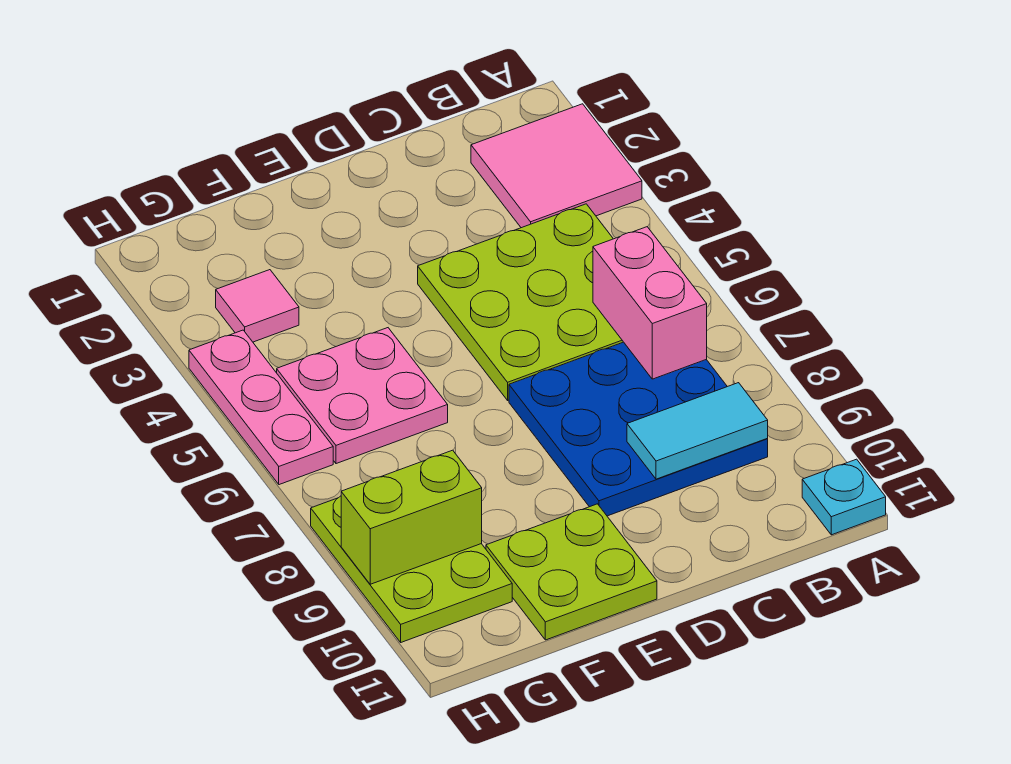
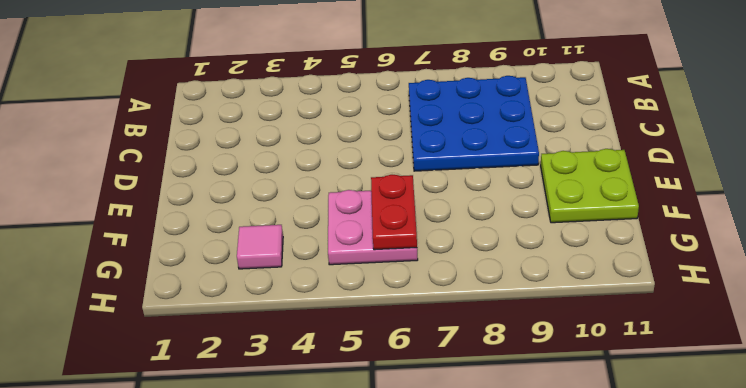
red 1x2 plate [371,175,417,250] -> none
none -> pink 2x2 tile [471,104,642,228]
none -> cyan 1x1 plate [802,459,886,535]
none -> lime 3x3 plate [418,204,623,400]

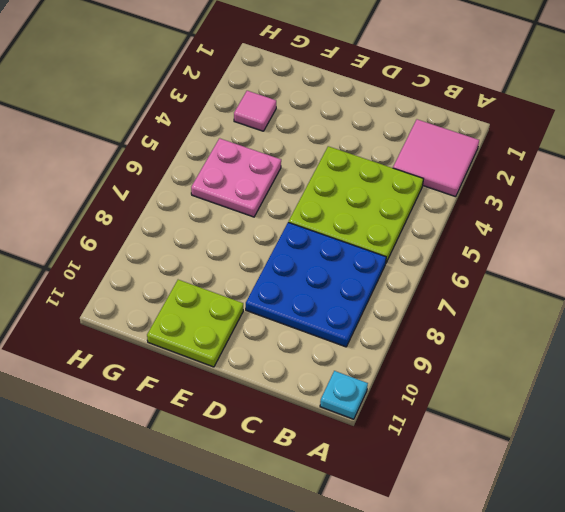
none -> lime 2x3 plate [311,496,512,642]
none -> pink 1x3 plate [189,330,333,485]
none -> pink 1x2 brick [593,227,707,379]

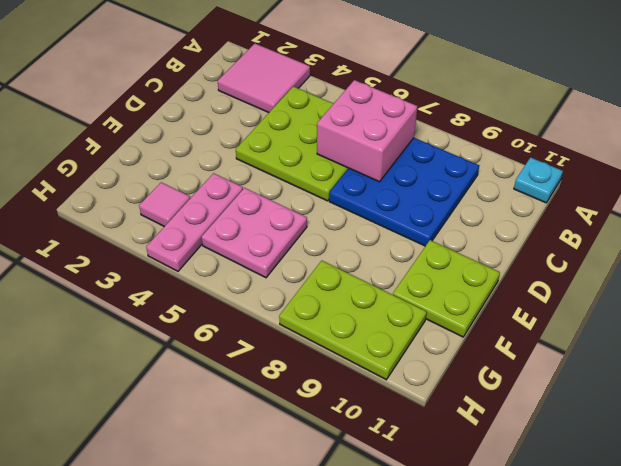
pink 2x2 brick [317,80,417,182] -> pink 1x2 brick [593,227,707,379]
pink 1x3 plate [146,173,243,271] -> pink 1x3 plate turned to [189,330,333,485]
none -> cyan 1x2 tile [627,383,768,479]
none -> lime 1x2 brick [341,450,482,584]

